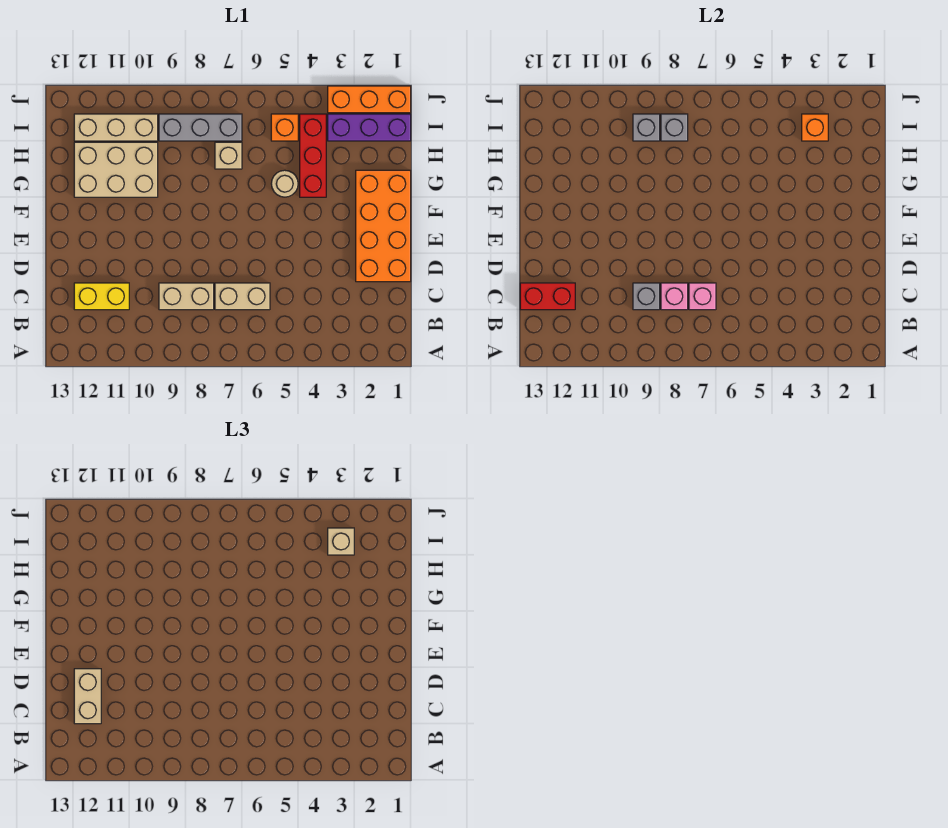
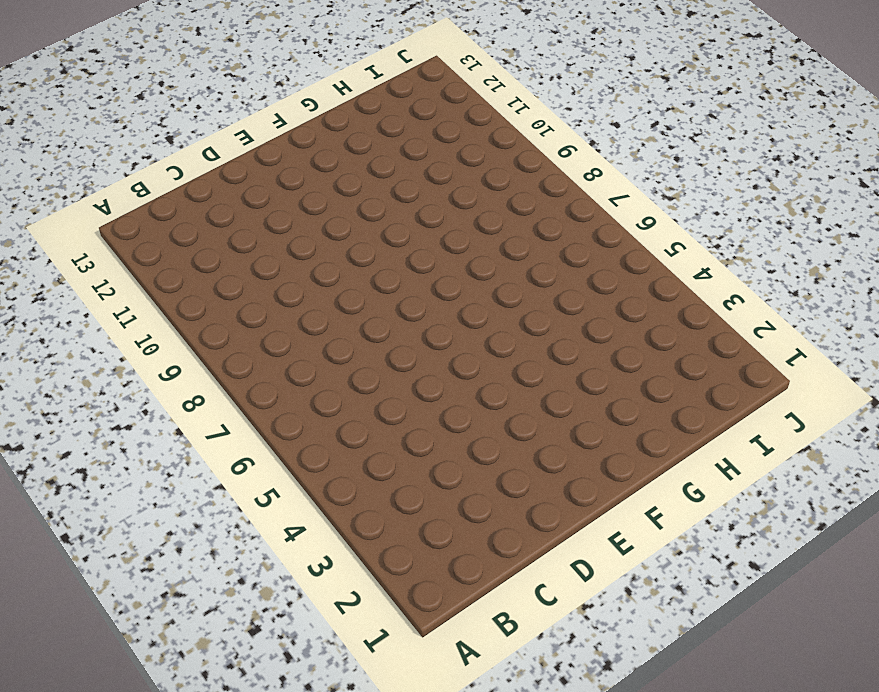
none -> tan 1x2 brick [215,283,270,310]
none -> tan 1x2 brick [159,283,214,310]
none -> yellow 1x2 brick [74,283,129,310]

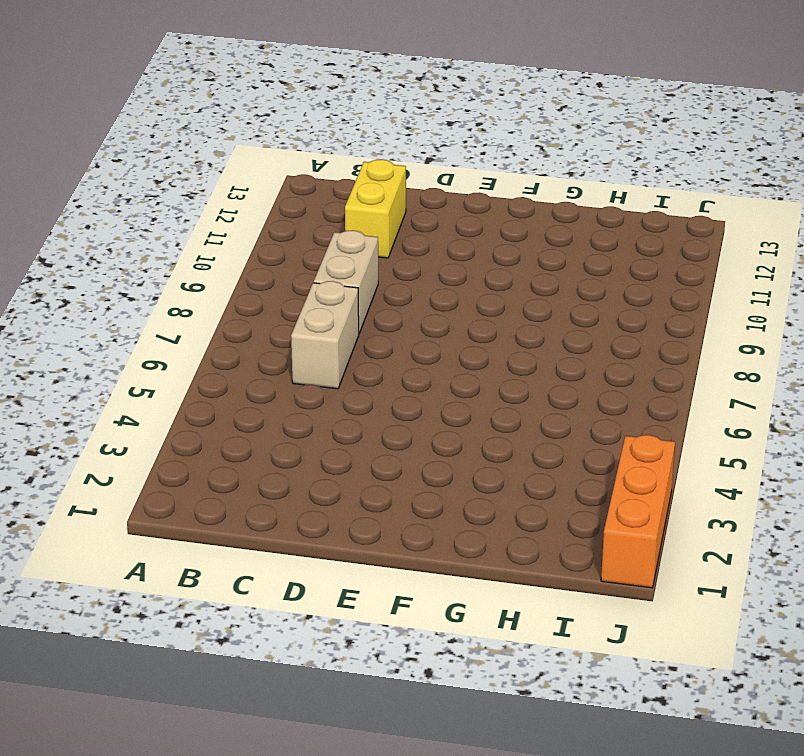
none -> orange 2x4 brick [356,170,411,282]
none -> red 1x3 brick [300,114,326,197]
none -> tan 1x1 round brick [271,170,298,197]

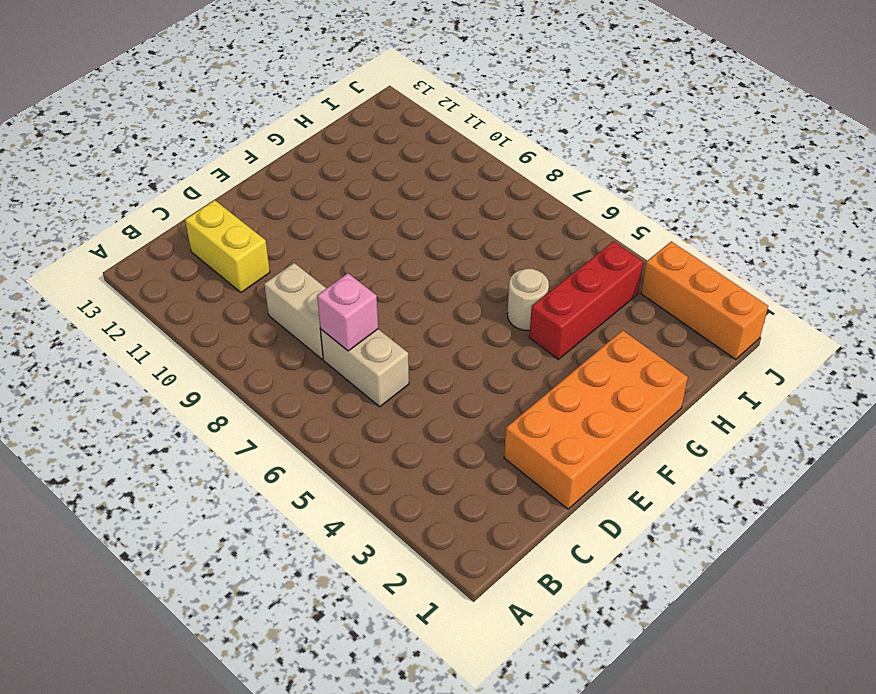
none -> tan 2x3 brick [74,142,158,197]
none -> tan 1x1 brick [215,142,242,169]
none -> purple 1x3 brick [328,114,411,141]

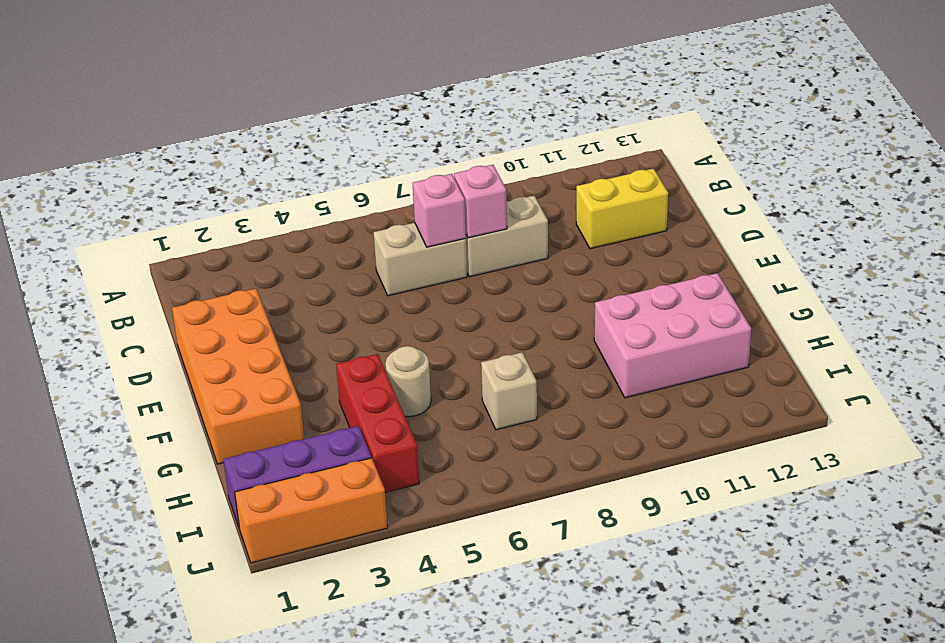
pink 2x3 brick [594,273,751,398] -> tan 2x3 brick [74,142,158,197]
none -> orange 1x1 brick [271,114,298,141]
none -> grey 1x3 brick [159,114,242,141]
none -> tan 1x3 brick [74,114,158,141]

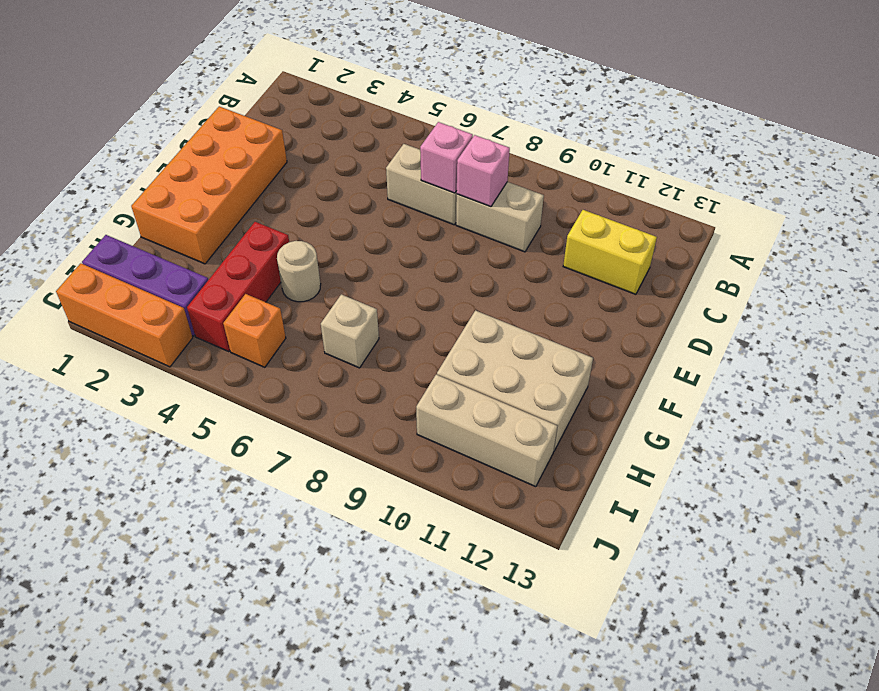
none -> grey 1x3 brick [159,114,242,141]
none -> grey 1x1 brick [633,283,660,310]
none -> red 1x2 brick [520,283,575,310]

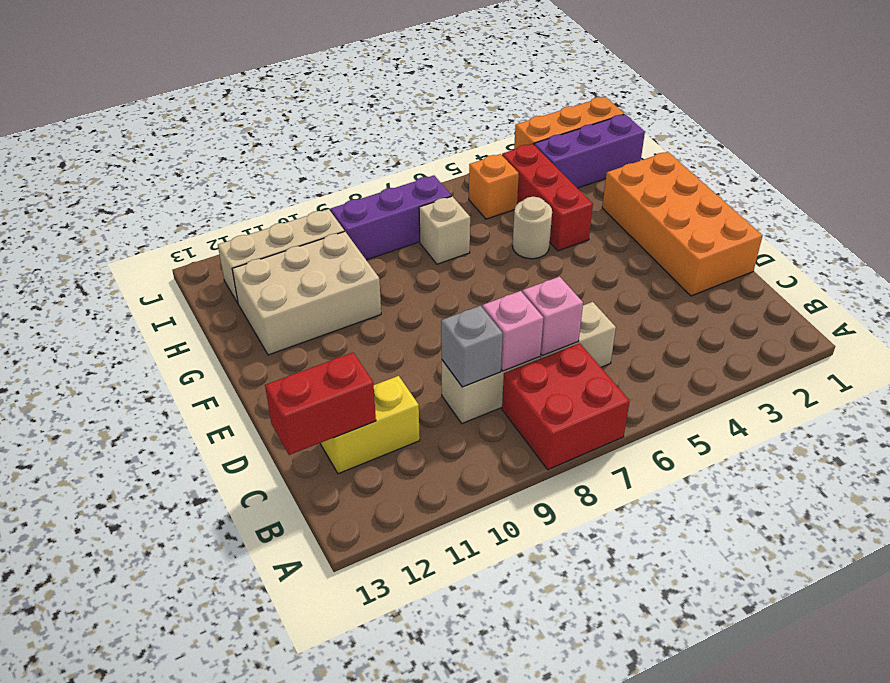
red 2x2 brick [502,343,630,470] -> none
purple 1x3 brick [331,175,451,260] -> grey 1x3 brick [159,114,242,141]
none -> orange 1x1 brick [802,114,828,141]
none -> grey 1x1 brick [661,114,688,141]
none -> grey 1x1 brick [633,114,660,141]

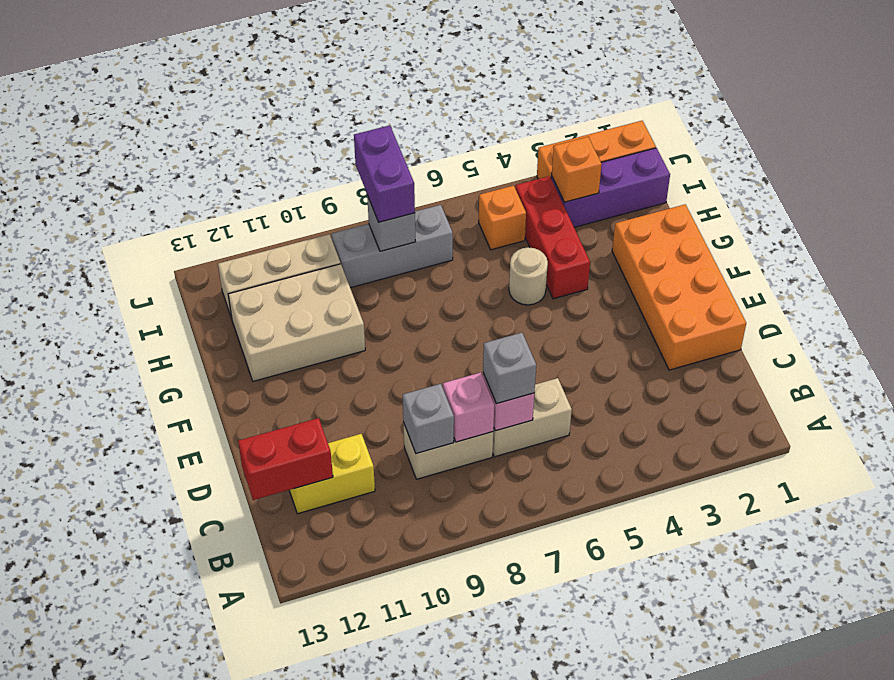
grey 1x1 brick [483,333,536,404] -> grey 1x1 brick moved to [633,114,660,141]
purple 1x2 brick [354,125,415,222] -> none
none -> tan 1x1 brick [215,142,242,169]
none -> tan 1x2 brick [74,669,101,724]
none -> tan 1x1 brick [328,528,354,555]

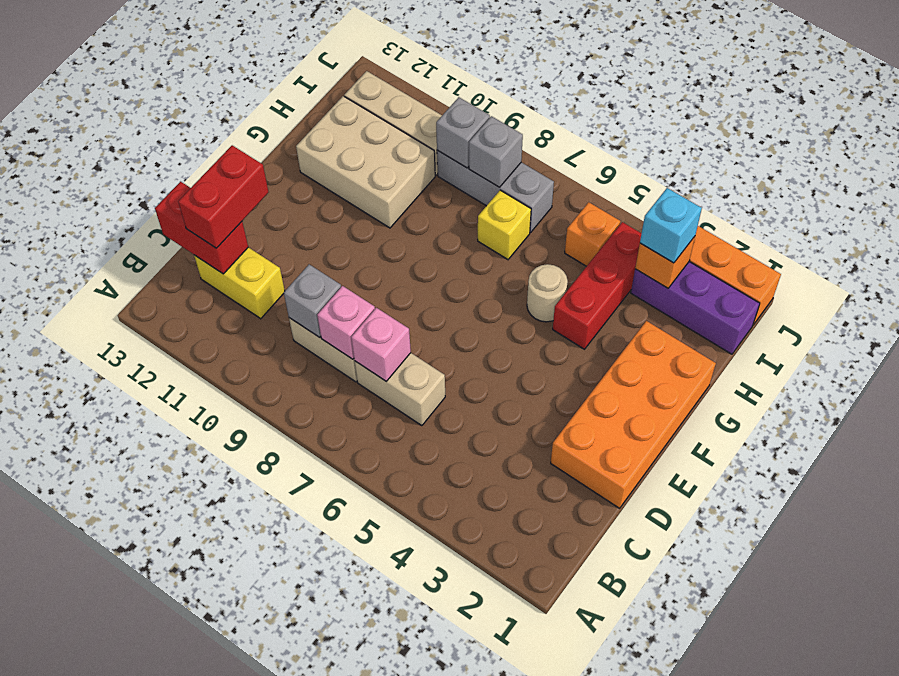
red 1x2 brick [178,145,269,248] -> tan 1x2 brick [74,669,101,724]
yellow 1x1 brick [478,190,531,259] -> tan 1x1 brick [215,142,242,169]
cyan 1x1 brick [640,188,702,263] -> tan 1x1 brick [328,528,354,555]

